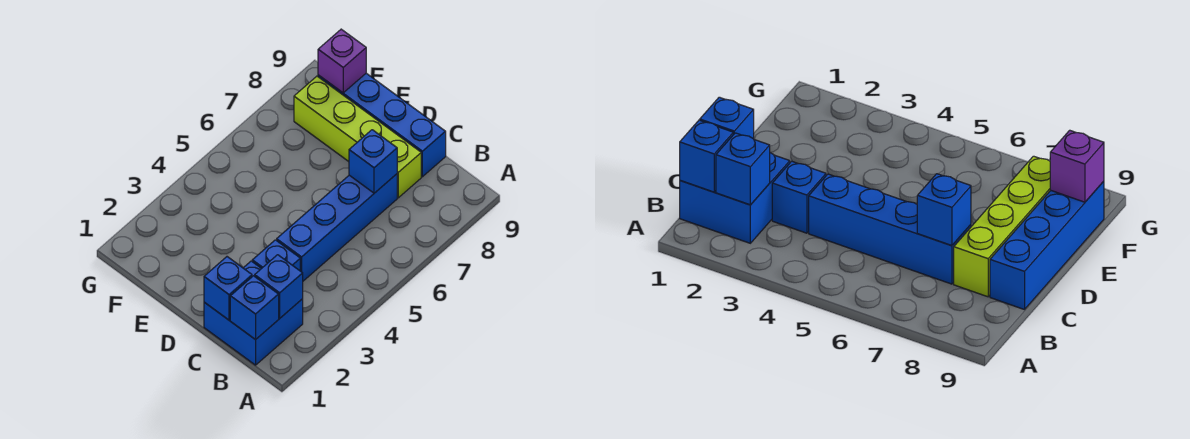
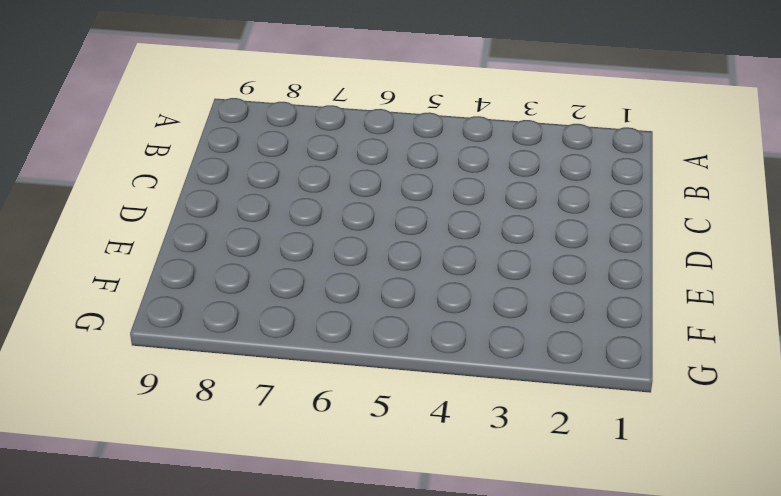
none -> blue 2x2 brick [204,261,303,365]
none -> blue 1x1 brick [252,240,300,271]

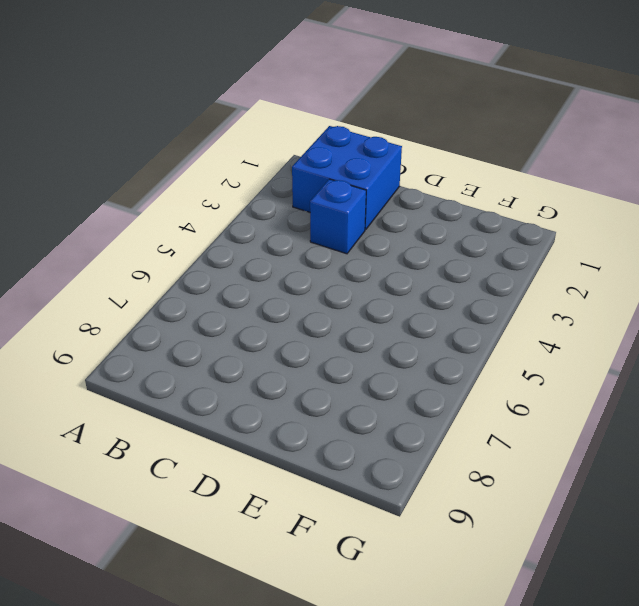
none -> blue 1x4 brick [277,174,397,281]
none -> lime 1x4 brick [294,76,421,198]

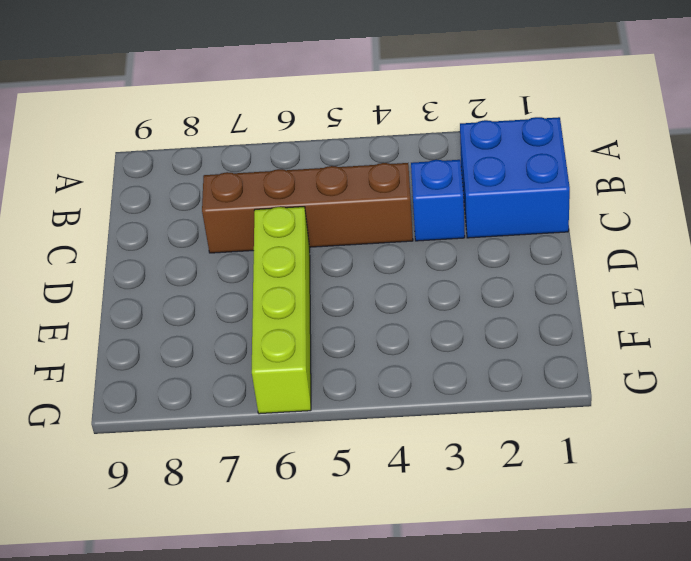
brown 1x4 brick [202,163,413,253] -> blue 1x4 brick [277,174,397,281]
lime 1x4 brick [252,207,311,414] -> lime 1x4 brick moved to [294,76,421,198]
none -> blue 1x4 brick [318,73,446,177]
none -> blue 1x1 brick [230,276,279,340]

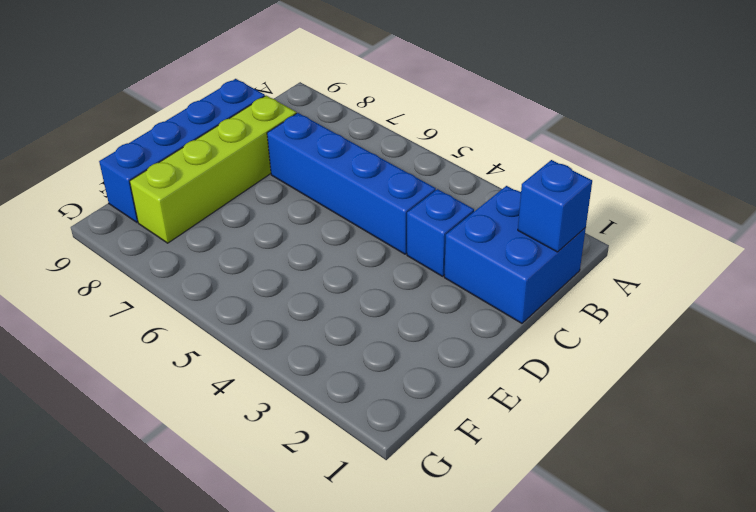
none -> blue 1x1 brick [255,255,303,318]
none -> blue 1x1 brick [204,257,252,320]

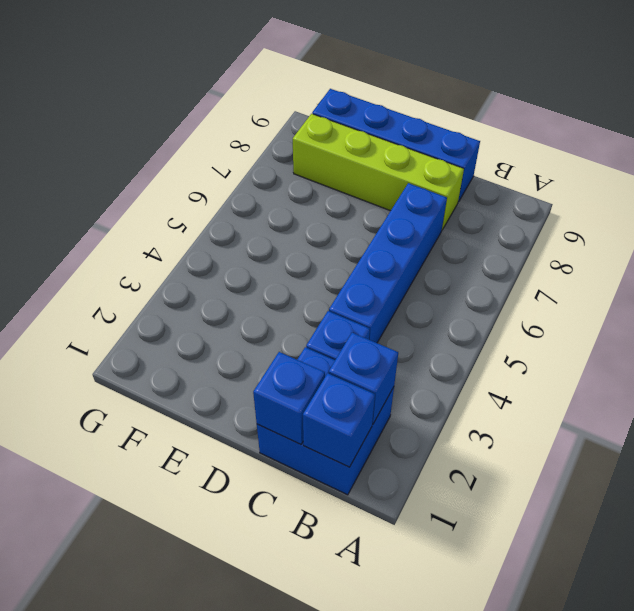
none -> blue 1x1 brick [349,130,397,193]
none -> purple 1x1 brick [318,29,366,93]

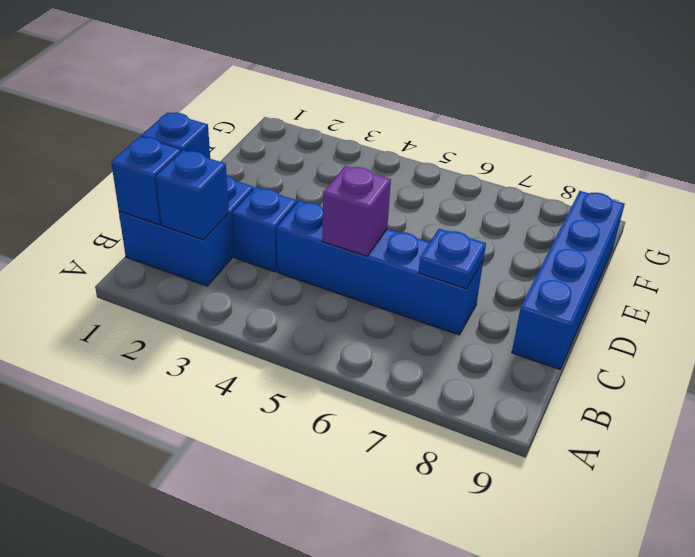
purple 1x1 brick [322,166,391,256] -> purple 1x1 brick moved to [318,29,366,93]
blue 1x1 plate [418,229,486,289] -> blue 1x1 brick [349,130,397,193]
none -> lime 1x4 brick [294,76,421,198]

